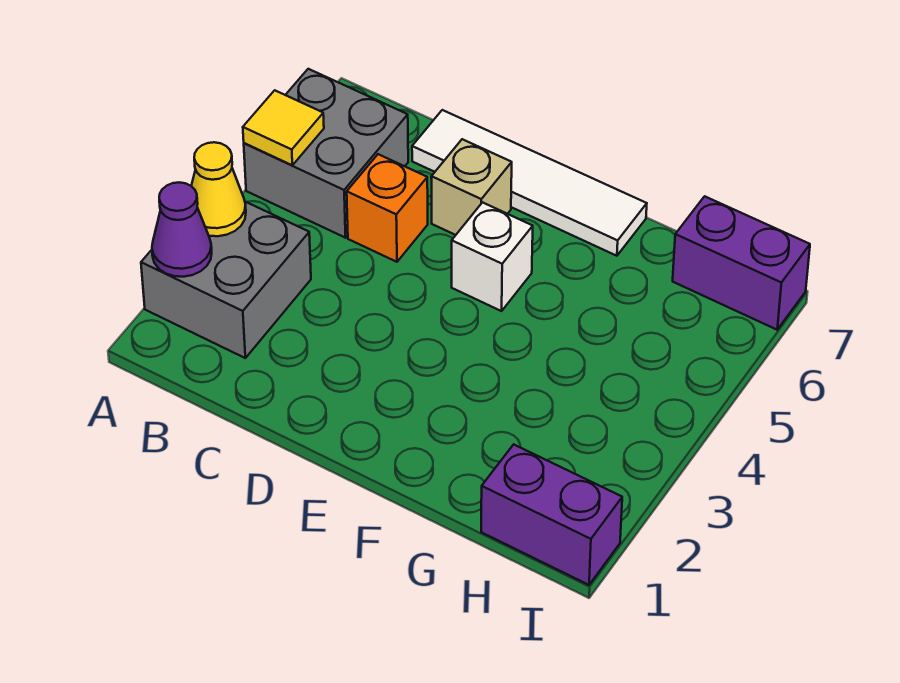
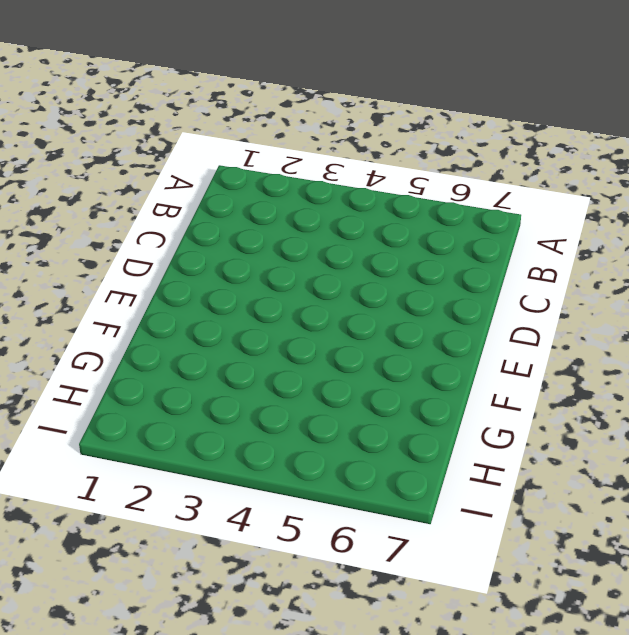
none -> grey 2x2 brick [141,202,311,358]
none -> grey 2x2 brick [244,69,408,238]

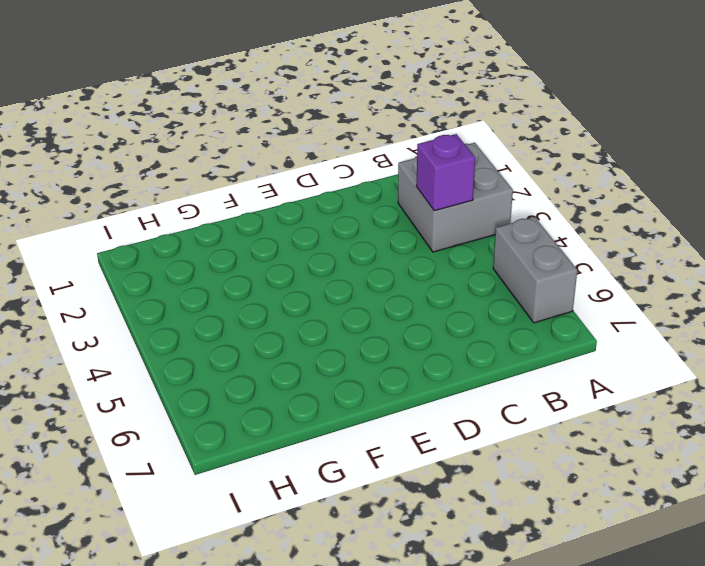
grey 1x2 brick [493,217,577,323] -> grey 2x2 brick [244,69,408,238]
purple 1x1 brick [416,134,475,211] -> none
none -> orange 1x1 brick [347,154,428,262]
none -> white 1x4 tile [412,110,647,256]

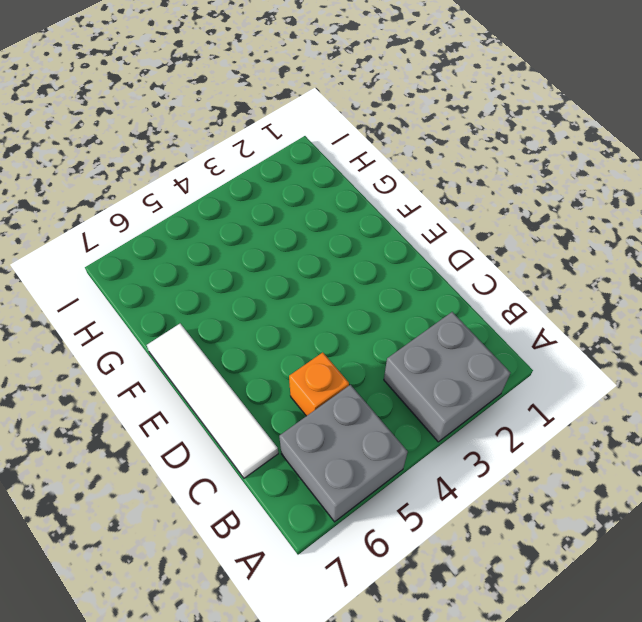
none -> tan 1x1 brick [431,139,512,235]
none -> white 1x1 brick [452,203,533,311]

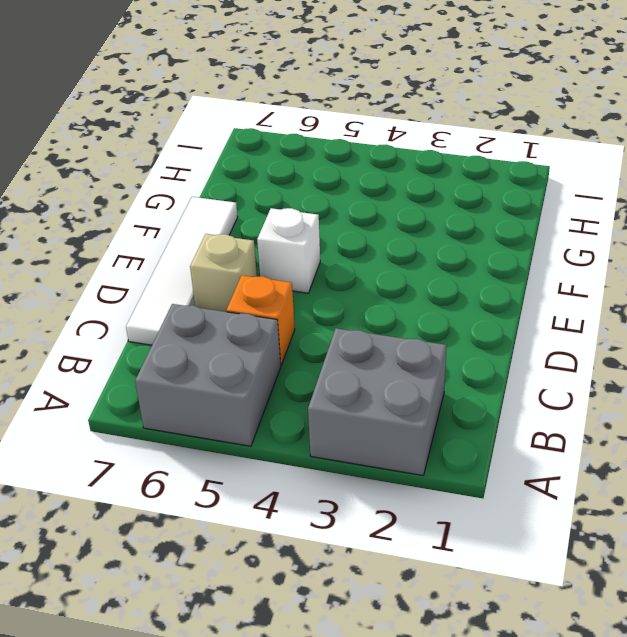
none -> purple 1x2 brick [481,444,622,585]
none -> purple 1x2 brick [673,196,810,330]

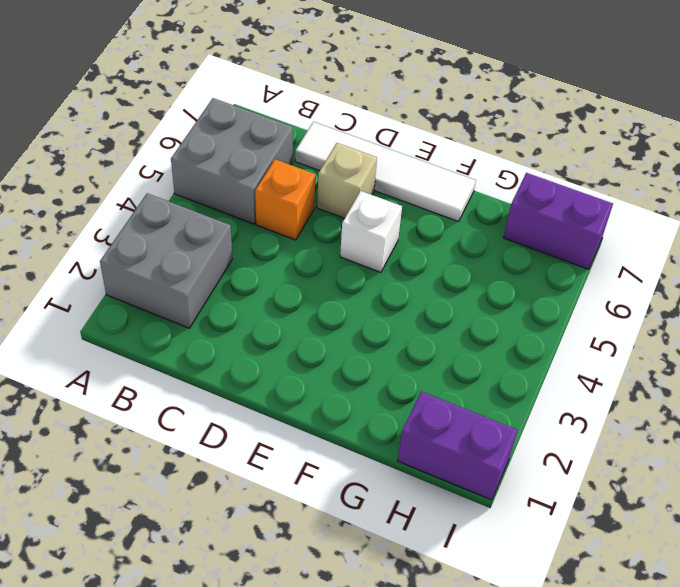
none -> purple 1x1 cone [152,182,212,277]
none -> yellow 1x1 cone [191,142,246,236]

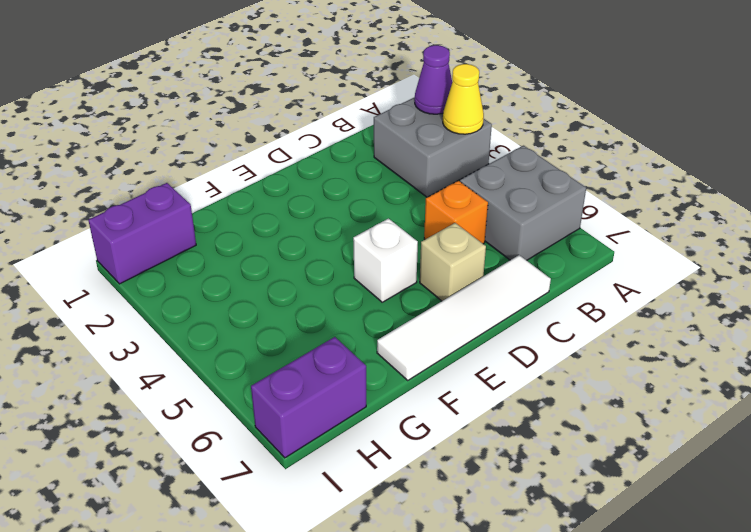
none -> yellow 1x1 tile [243,90,324,165]

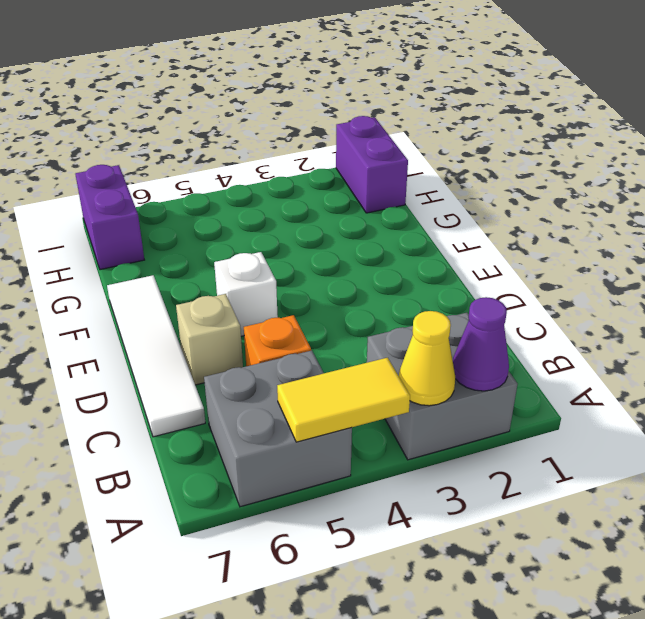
yellow 1x2 tile [277,358,410,442] -> yellow 1x1 tile [243,90,324,165]

